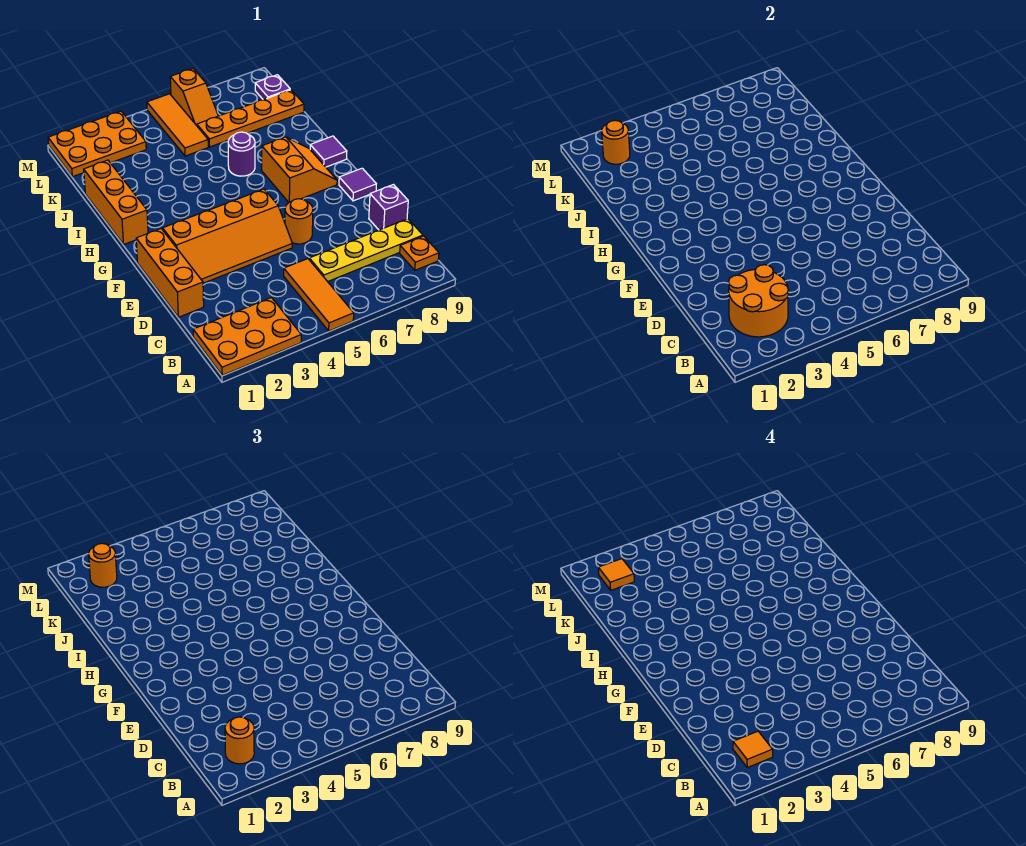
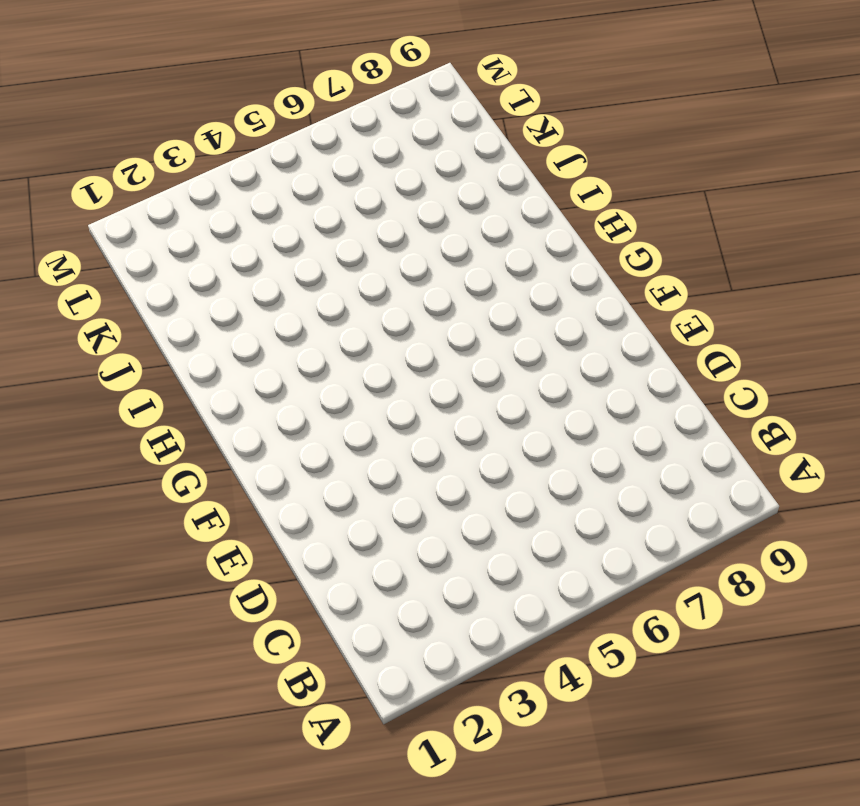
none -> orange 2x3 plate [193,298,301,375]
none -> orange 1x3 tile [284,259,354,331]
none -> orange 1x1 plate [400,236,439,270]

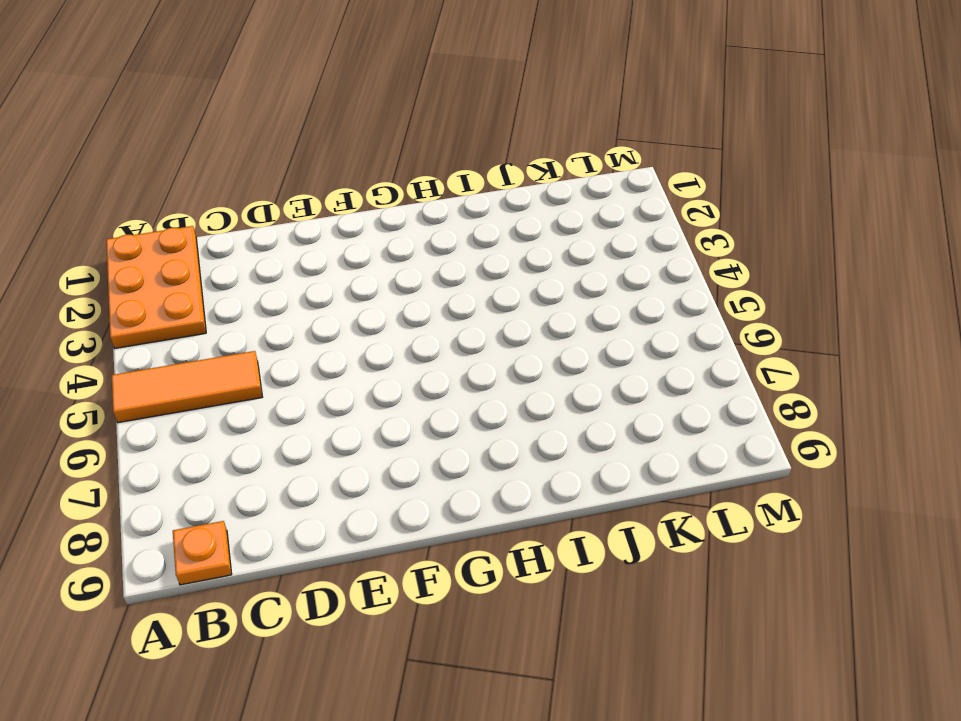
none -> yellow 1x4 plate [309,219,423,282]
none -> orange 1x3 brick [136,229,204,317]
none -> purple 1x1 brick [369,185,408,230]

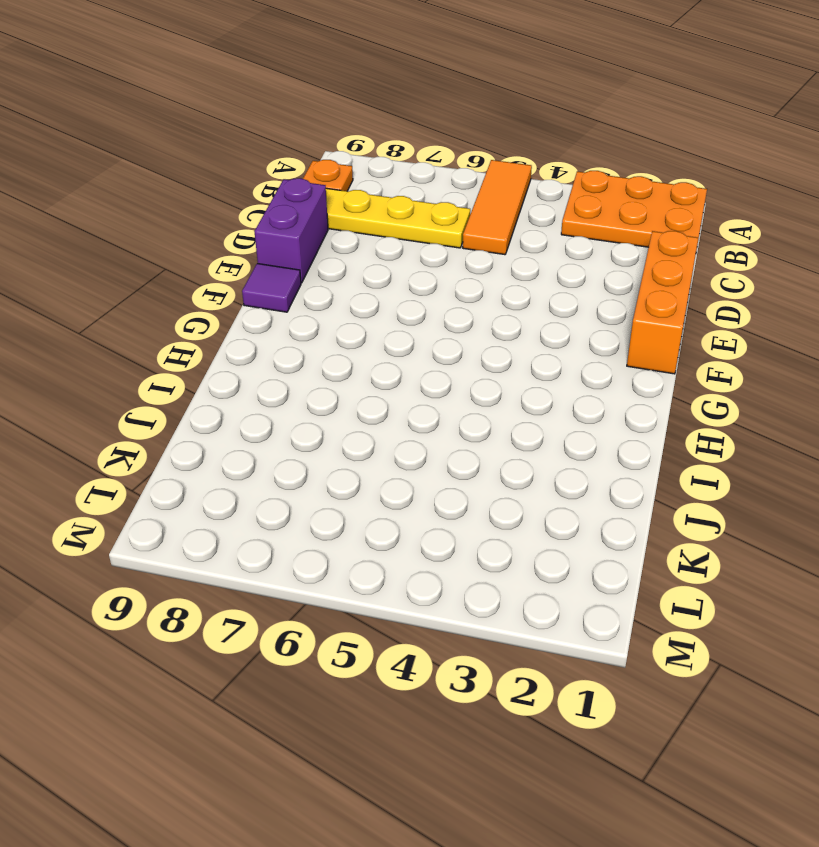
purple 1x2 brick [254,178,328,283] -> purple 1x1 brick [369,185,408,230]
none -> orange 2x4 slope [163,189,292,283]
none -> orange 1x1 round brick [285,199,313,244]
none -> orange 2x2 slope [262,137,337,202]

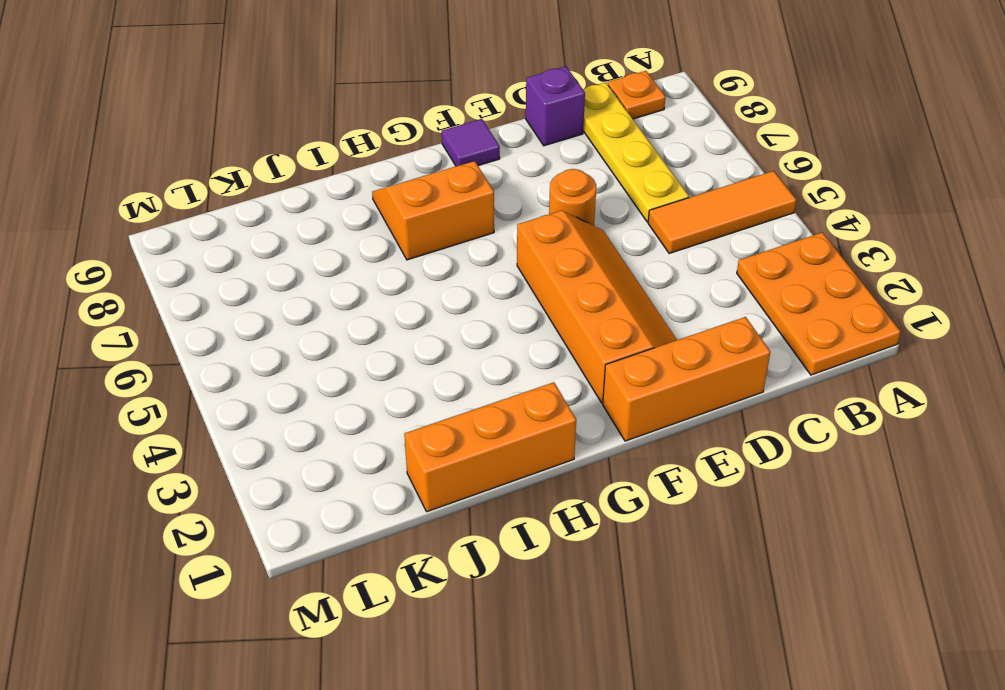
none -> purple 1x1 tile [310,136,347,167]
none -> purple 1x1 round brick [228,132,255,176]
none -> orange 1x3 tile [147,94,208,156]

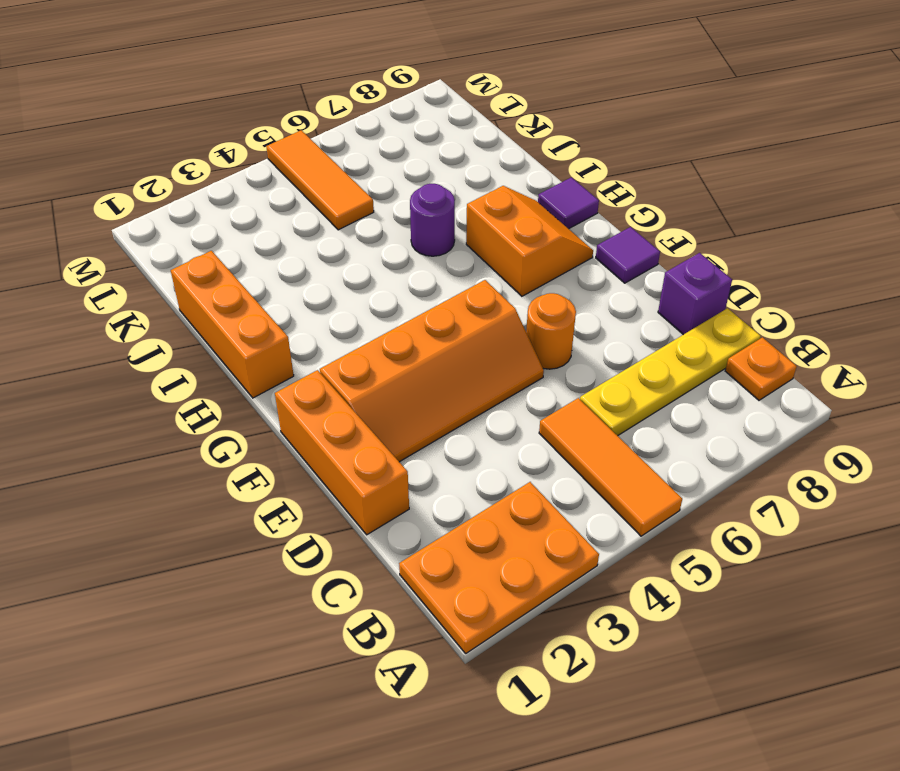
none -> orange 1x4 plate [197,90,304,147]
none -> orange 2x3 plate [48,111,146,177]
none -> orange 1x2 slope [170,69,218,125]

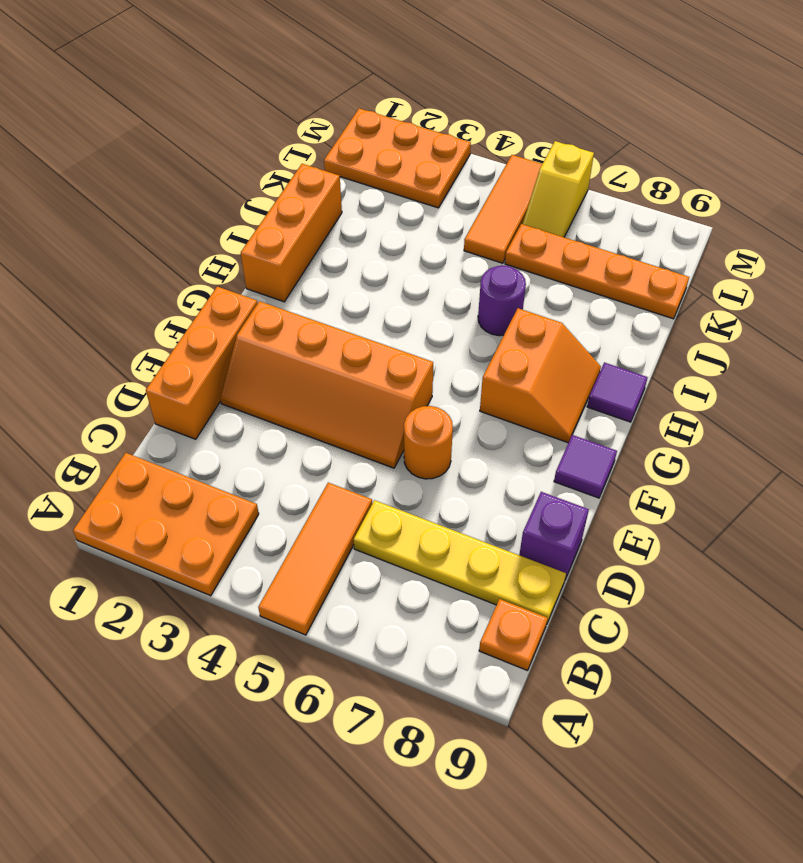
yellow 1x2 slope [523,141,594,237] -> orange 1x2 slope [170,69,218,125]
none -> purple 1x1 plate [255,75,290,100]
none -> orange 2x2 round brick [729,265,789,337]
none -> orange 1x1 round brick [602,120,630,164]

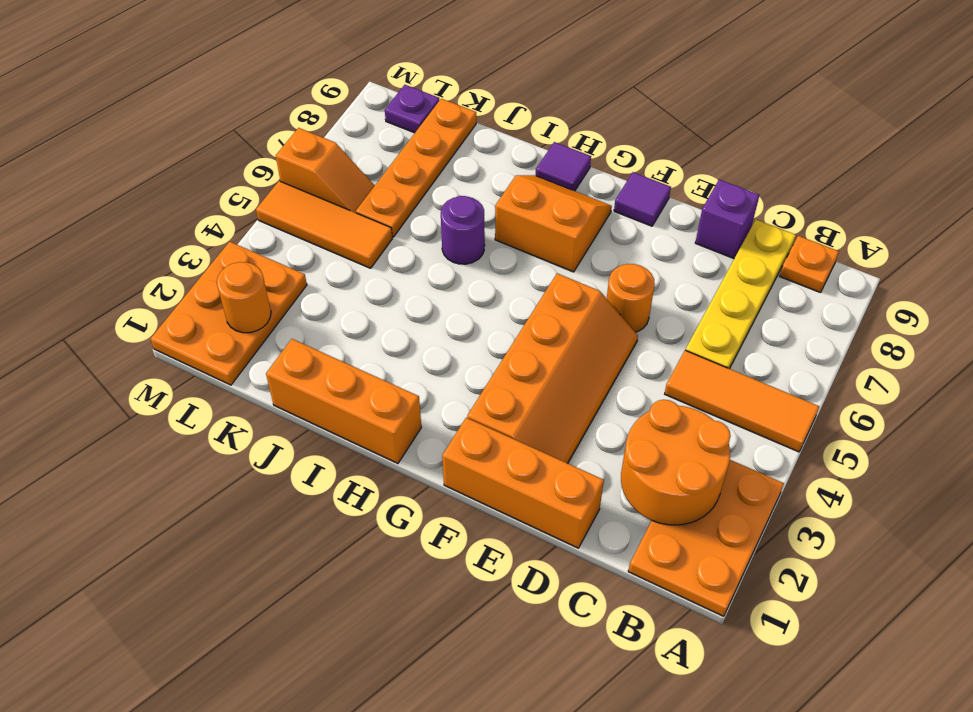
none -> orange 1x1 round brick [225,717,254,764]
none -> orange 1x1 round brick [89,543,117,587]
none -> orange 1x1 tile [733,731,773,768]

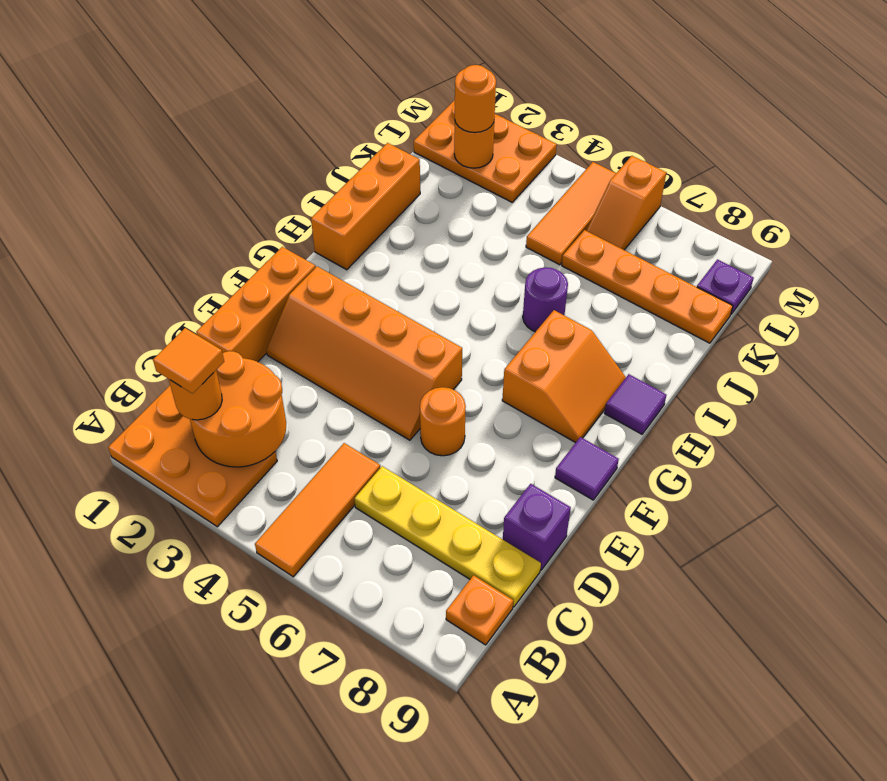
none -> orange 1x1 tile [598,559,634,590]

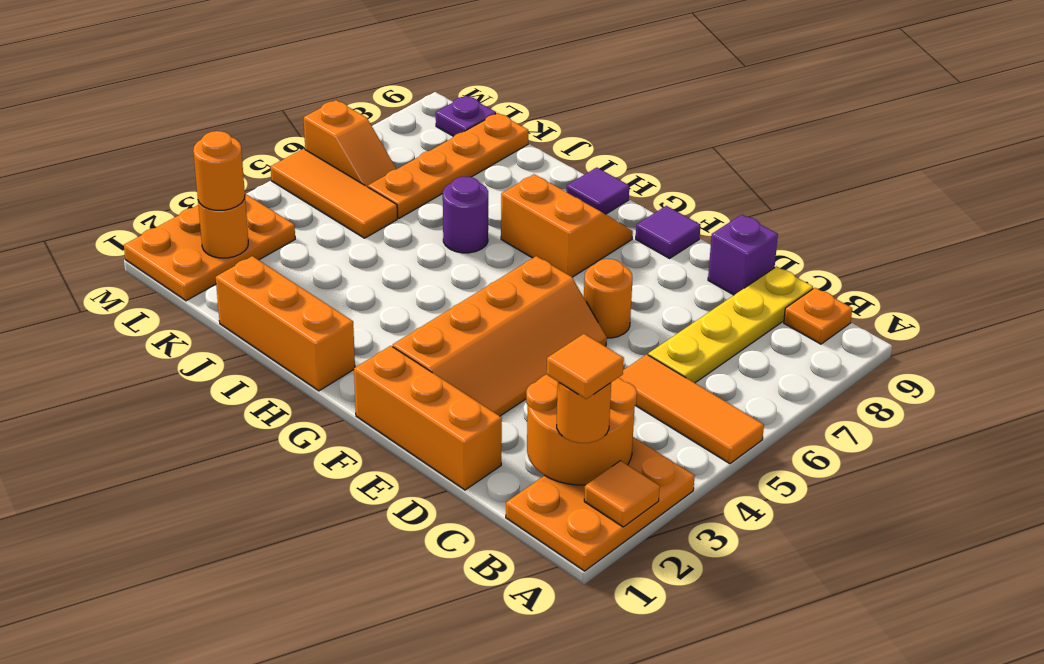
orange 1x1 tile [584,461,660,527] -> orange 1x1 tile moved to [598,559,634,590]

